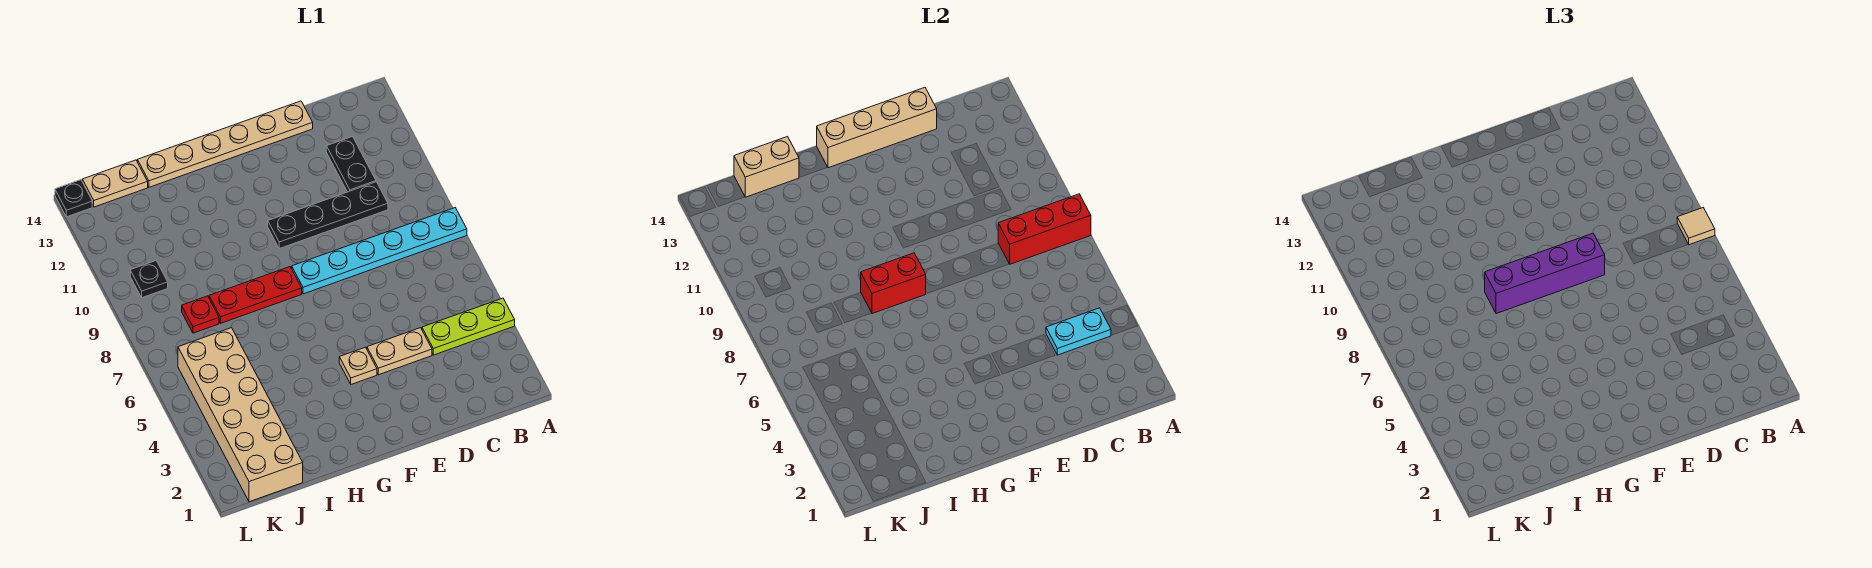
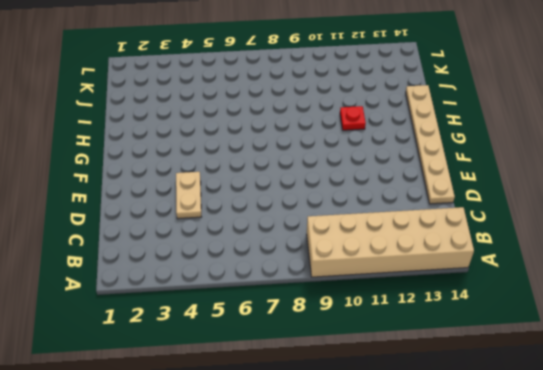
tan 2x6 brick [307,207,474,277] -> tan 2x6 brick moved to [178,328,303,502]
red 1x1 plate [340,106,366,130] -> red 1x1 plate moved to [182,296,219,333]
none -> lime 1x3 plate [422,298,515,355]
none -> cyan 1x6 plate [292,208,467,294]
none -> black 1x4 plate [268,182,388,249]

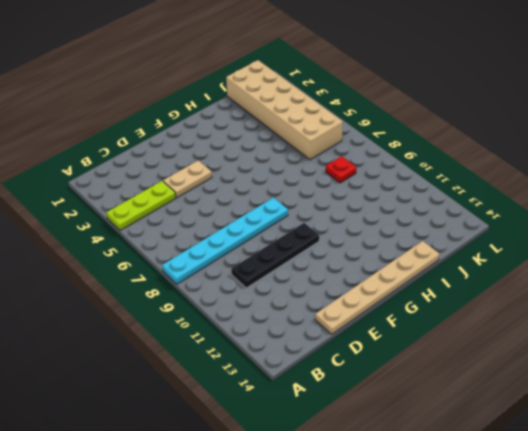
none -> black 1x2 plate [326,137,376,192]
none -> tan 1x1 plate [339,347,377,384]
none -> red 1x3 plate [209,267,302,323]

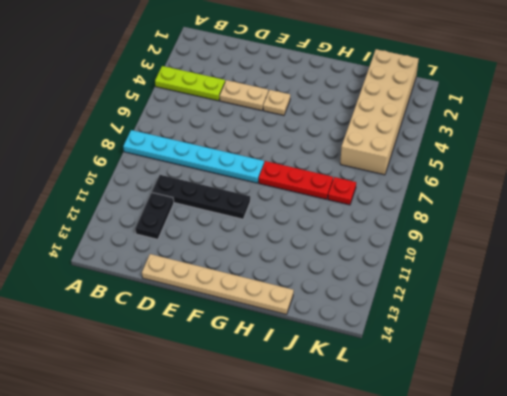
none -> tan 1x2 plate [82,160,148,207]
none -> black 1x1 plate [130,261,168,298]
none -> black 1x1 plate [55,180,92,217]

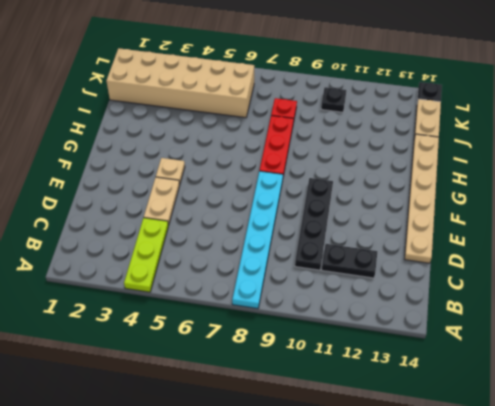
none -> red 1x3 brick [998,194,1091,264]
none -> cyan 1x2 plate [1046,308,1111,355]
none -> tan 1x4 brick [817,88,937,168]

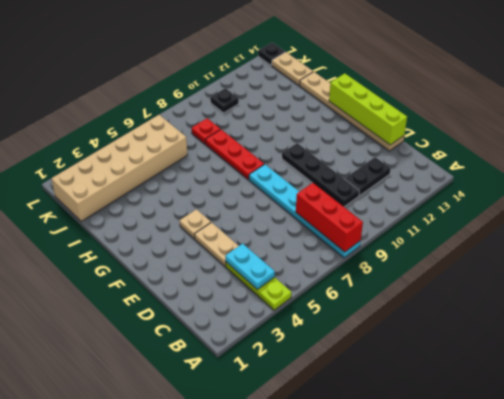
lime 1x4 brick [329,73,407,145] -> tan 1x4 brick [817,88,937,168]
none -> red 1x2 brick [861,253,926,314]
none -> tan 1x2 brick [734,137,799,197]
none -> tan 1x1 tile [1677,208,1715,245]

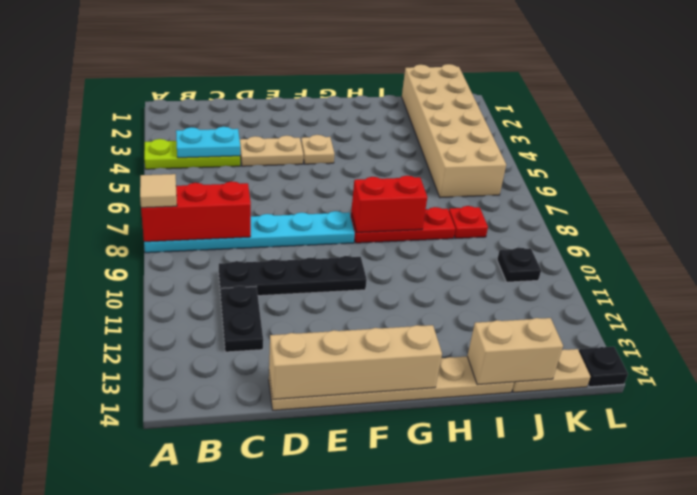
none -> purple 1x4 brick [1485,233,1605,314]

